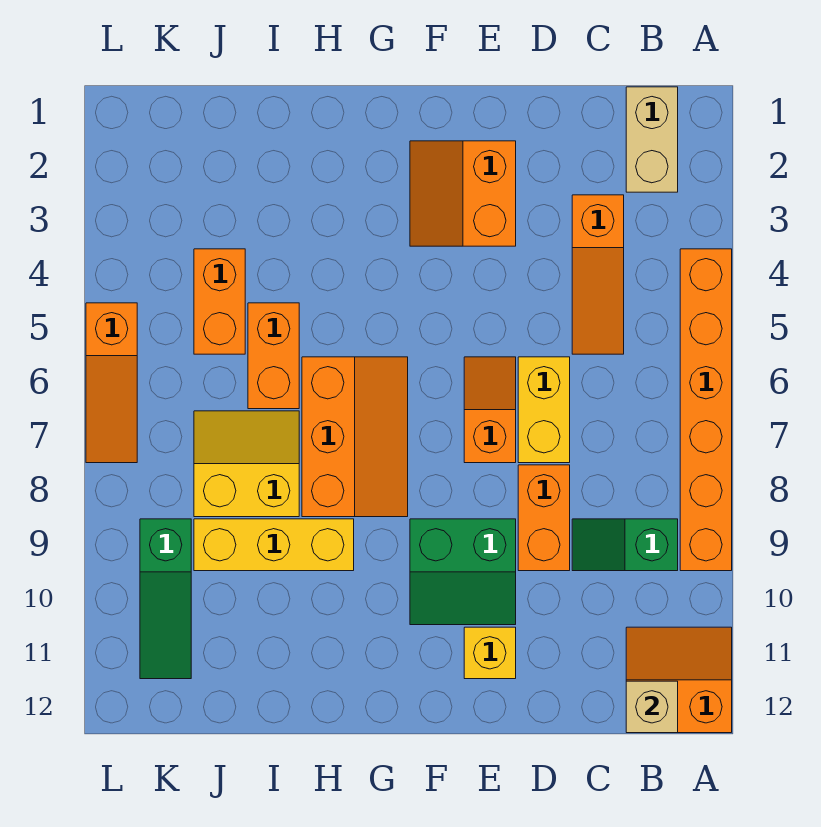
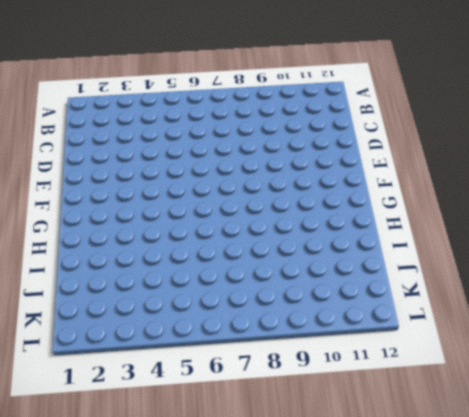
none -> orange 1x6 brick [680,249,732,571]
none -> orange 2x2 slope [626,627,732,733]
none -> tan 1x2 brick [626,87,678,192]

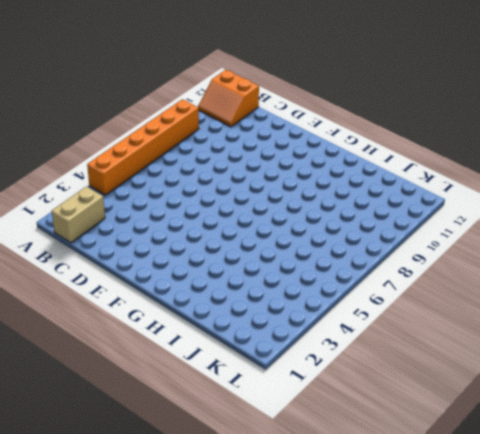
none -> green 1x2 slope [572,519,678,571]
none -> orange 1x3 slope [572,195,624,354]
none -> yellow 1x2 brick [518,357,570,463]

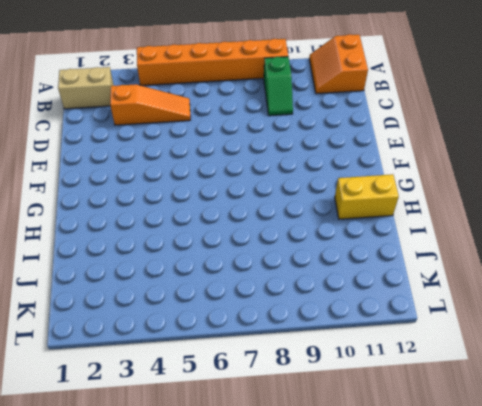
yellow 1x2 brick [335,174,399,219] -> yellow 1x2 brick moved to [518,357,570,463]
none -> orange 1x2 brick [518,465,570,571]
none -> orange 2x2 slope [410,141,516,246]
none -> orange 1x2 slope [464,357,516,463]

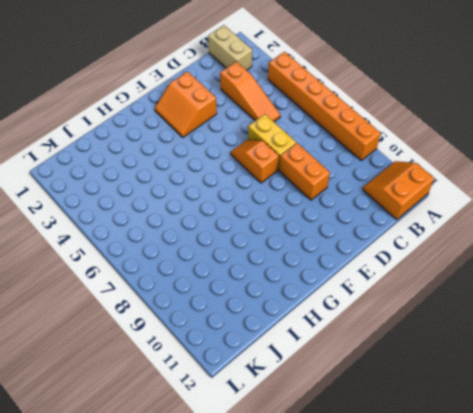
none -> green 1x2 slope [572,519,678,571]
none -> green 2x2 slope [410,519,516,625]
none -> yellow 1x1 brick [464,627,516,679]

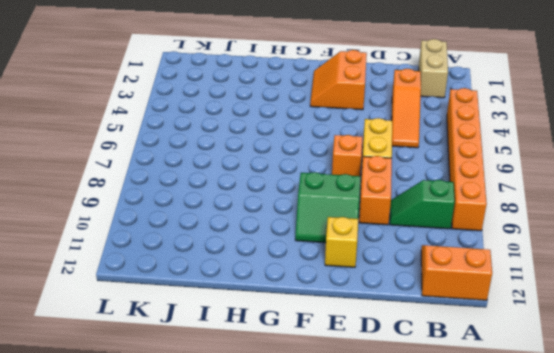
none -> orange 2x3 slope [302,357,408,517]
none -> yellow 1x3 brick [194,519,354,571]
none -> orange 1x2 brick [248,303,299,409]

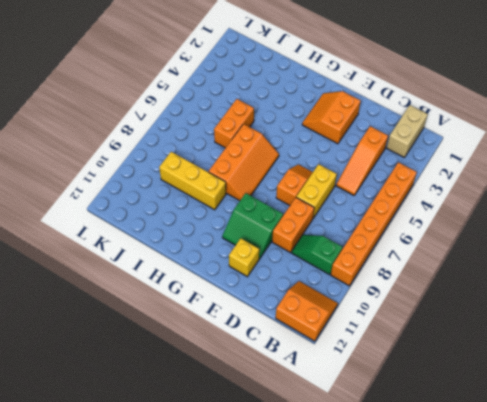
none -> yellow 2x2 slope [194,411,299,517]
none -> orange 1x2 brick [194,249,245,354]
none -> green 1x3 slope [140,519,191,679]

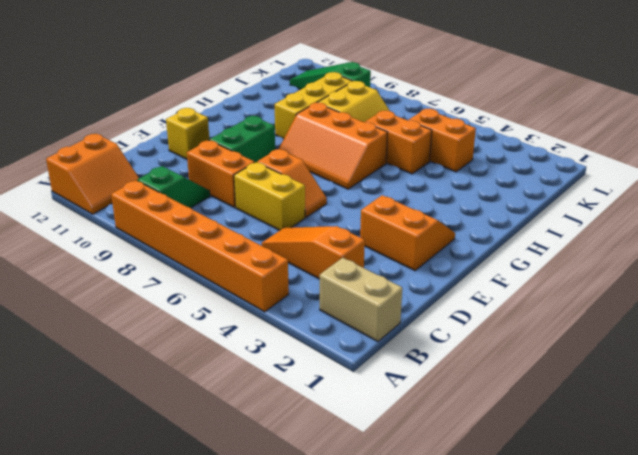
none -> orange 1x3 slope [86,303,137,463]
none -> tan 1x1 brick [626,681,678,733]

